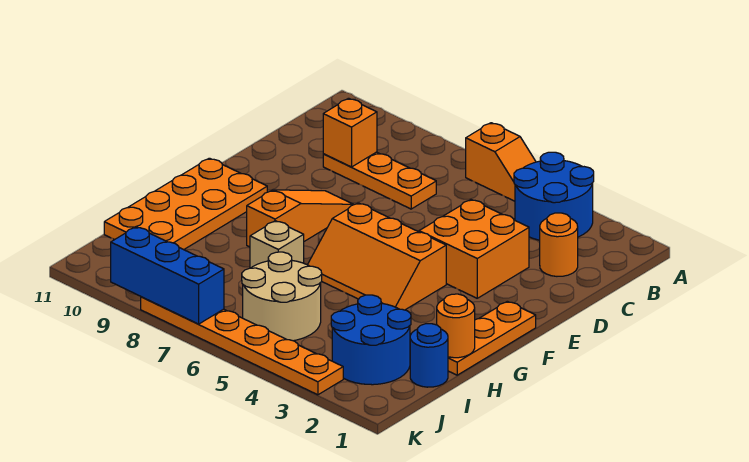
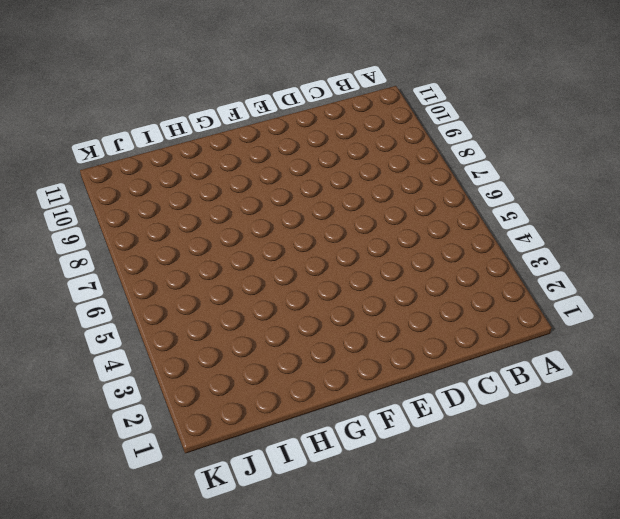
none -> blue 2x2 round brick [514,152,594,240]
none -> orange 1x2 slope [466,123,536,201]
none -> orange 1x1 round brick [540,213,578,276]

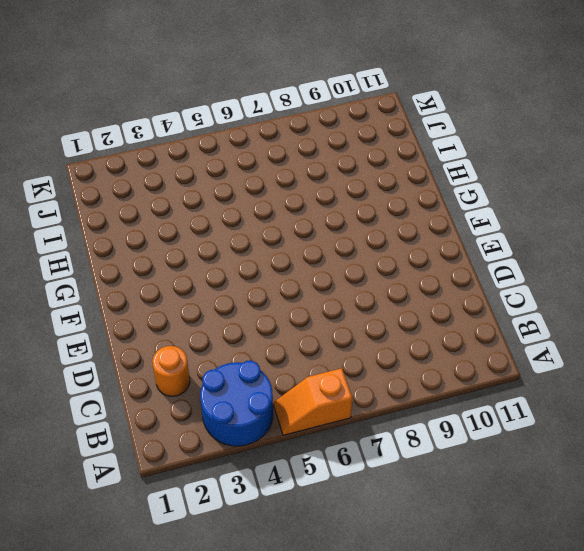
none -> orange 1x3 plate [323,152,436,209]
none -> orange 2x2 brick [419,200,529,298]
none -> orange 1x3 slope [247,190,354,247]

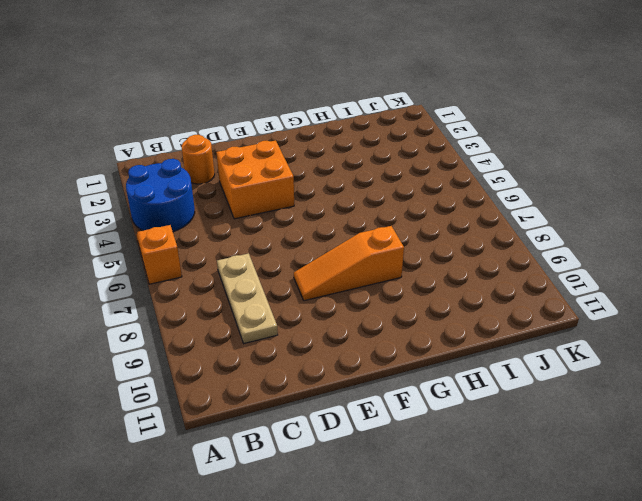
tan 1x3 plate [217,253,278,343] -> orange 1x3 plate [323,152,436,209]
none -> orange 1x3 plate [448,301,536,375]
none -> orange 2x3 slope [308,203,446,310]
none -> orange 2x4 plate [104,158,267,250]

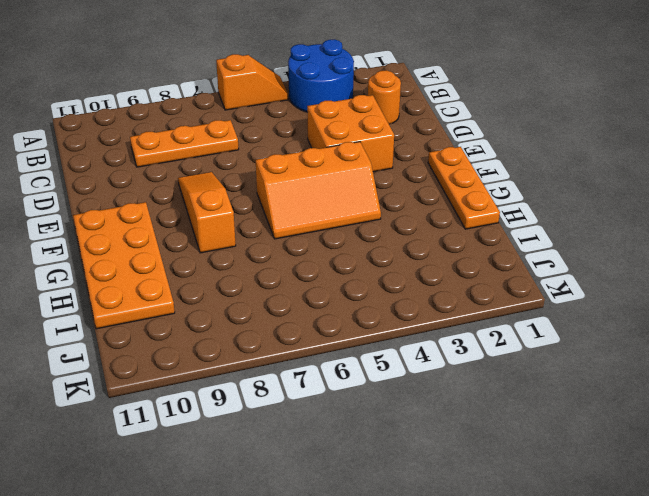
none -> tan 1x1 brick [250,221,304,268]
none -> blue 1x1 round brick [410,324,448,387]
none -> blue 2x2 round brick [331,295,411,385]

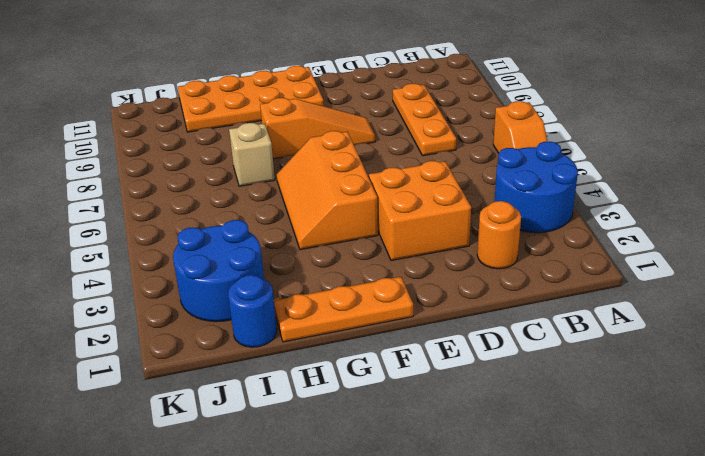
none -> tan 2x2 round brick [242,252,322,341]
none -> orange 1x6 plate [141,297,343,395]
none -> orange 1x1 brick [323,98,377,167]

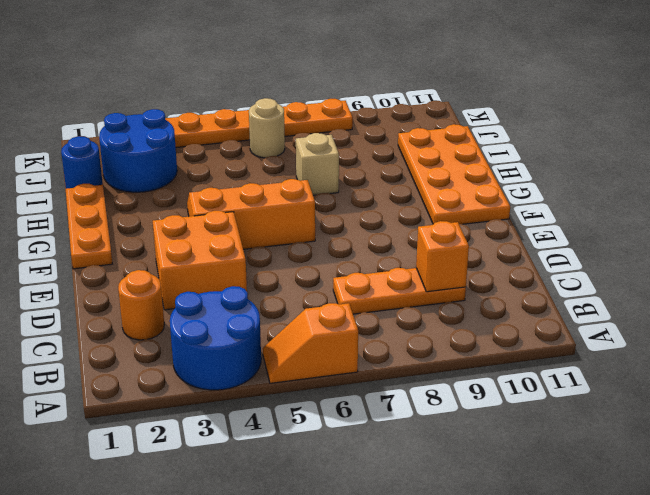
tan 1x1 round brick [249,98,285,158] -> tan 2x2 round brick [242,252,322,341]
none -> orange 1x3 slope [247,190,354,247]
none -> orange 1x1 round brick [437,294,475,358]
none -> blue 1x3 brick [111,227,224,324]

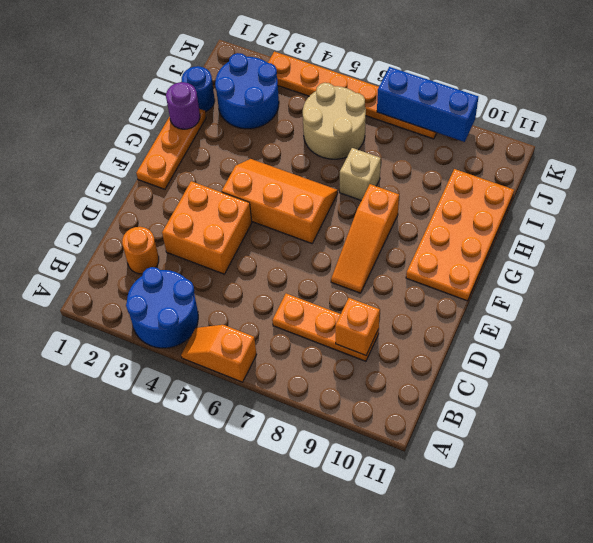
purple 1x1 round brick [166,82,200,129] -> orange 1x1 round brick [437,294,475,358]

